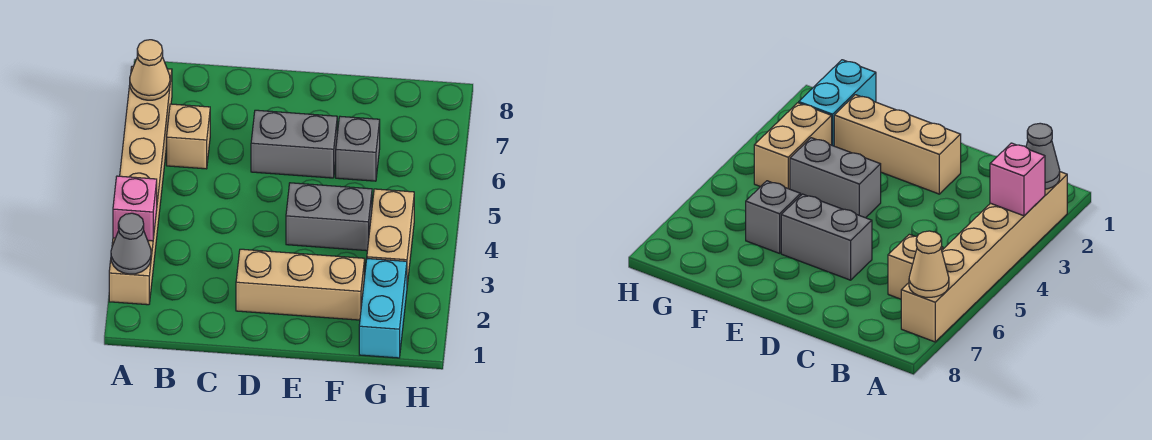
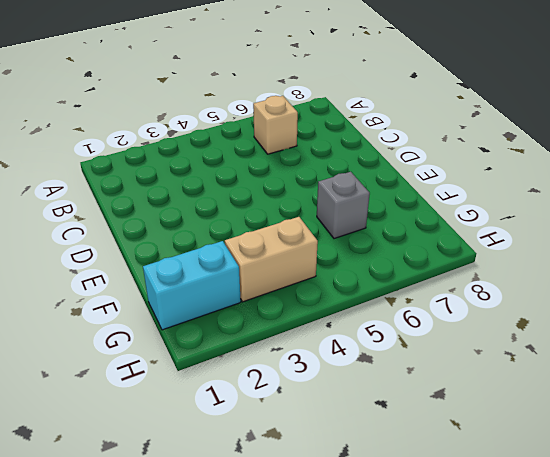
none -> tan 1x6 brick [109,66,172,305]
none -> tan 1x3 brick [236,249,365,320]

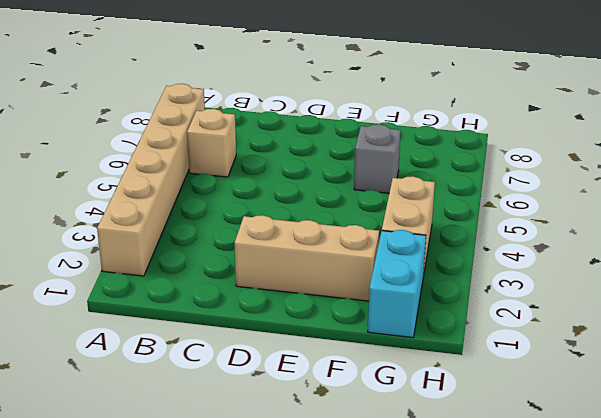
none -> grey 1x2 brick [251,110,337,178]
none -> grey 1x2 brick [286,183,372,251]

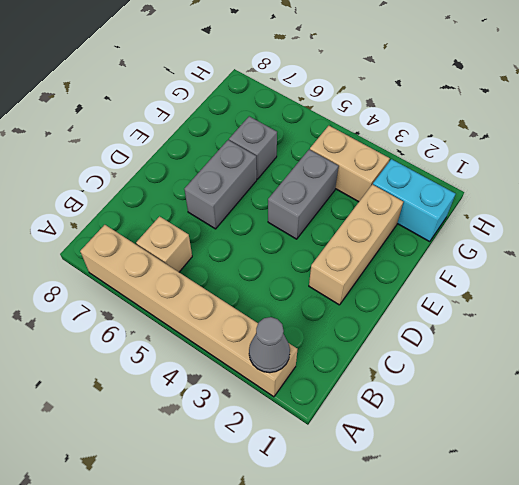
none -> pink 1x1 brick [113,176,157,241]
none -> tan 1x1 cone [130,40,170,100]

